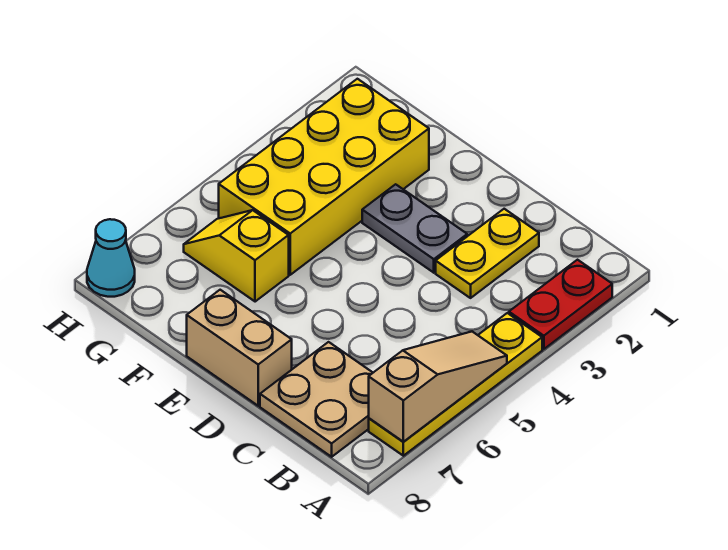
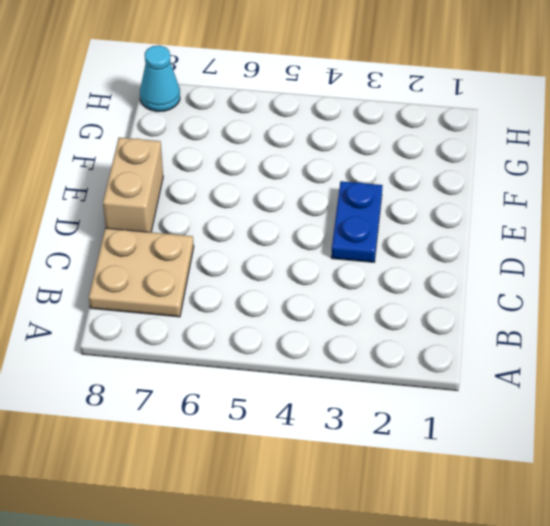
blue 1x2 plate [331,181,383,262] -> grey 1x2 plate [362,184,467,273]
none -> red 1x2 plate [509,260,612,349]
none -> yellow 1x4 plate [369,313,542,456]

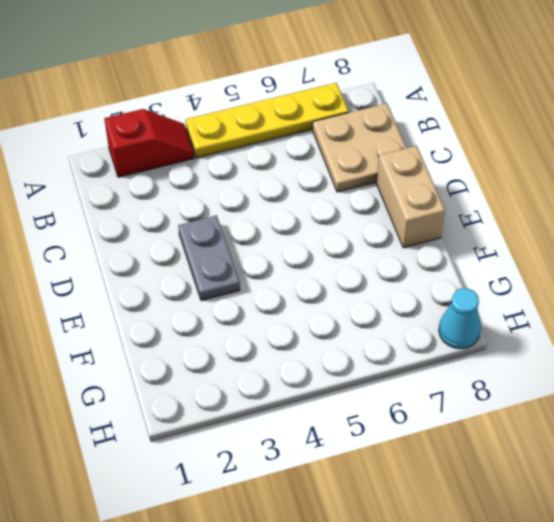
red 1x2 slope [104,109,195,177] -> red 1x2 plate [509,260,612,349]
none -> yellow 1x2 plate [436,209,539,298]
none -> yellow 2x4 brick [219,79,429,275]

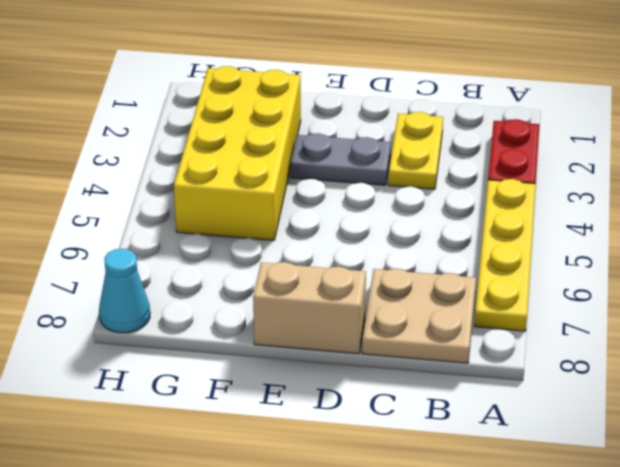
none -> yellow 1x2 slope [184,210,289,302]
none -> tan 1x3 slope [369,332,507,442]

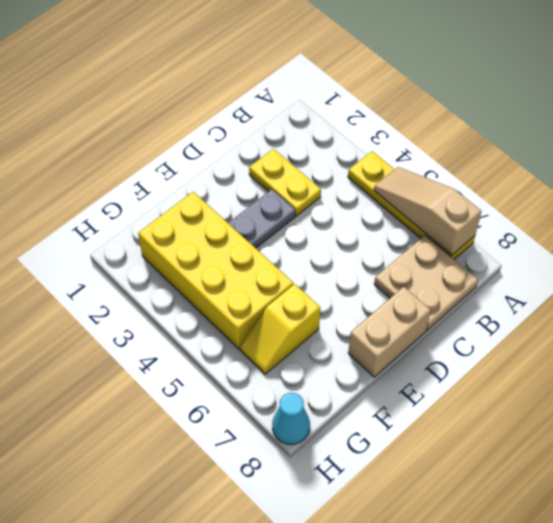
none -> red 1x2 plate [509,260,612,349]

